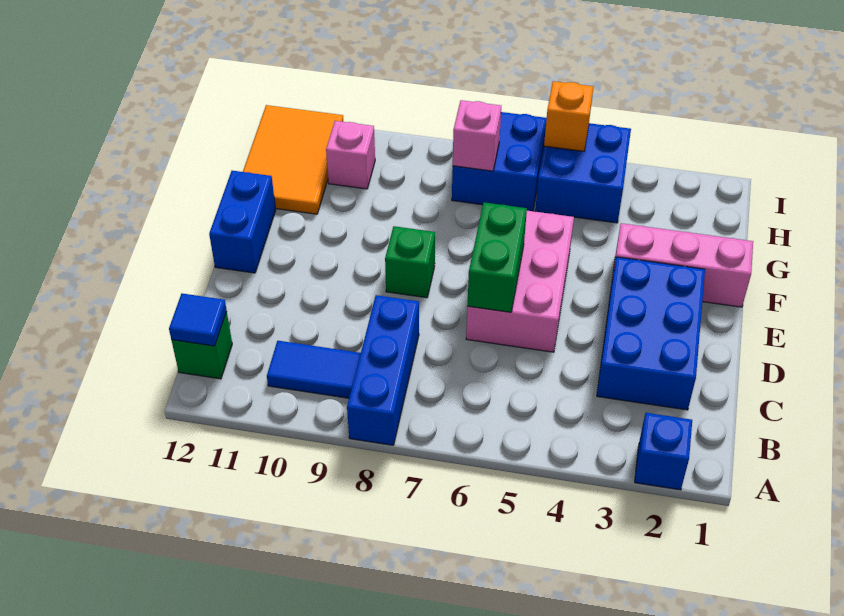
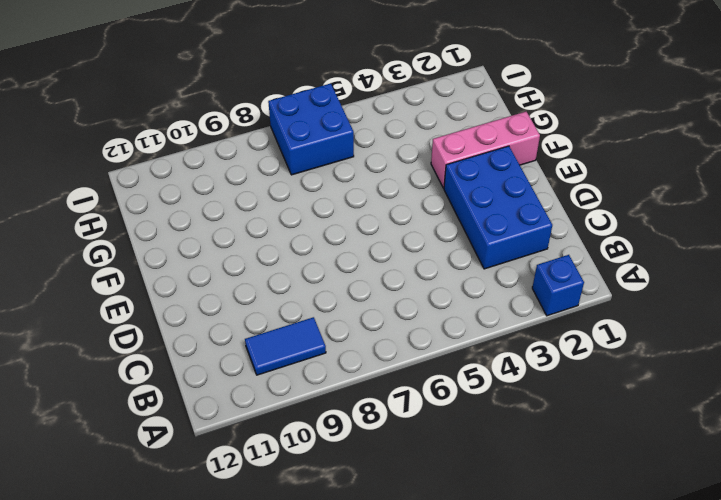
none -> blue 1x3 brick [347,295,419,445]
none -> green 1x1 brick [172,312,232,379]
none -> pink 2x3 brick [466,211,574,352]

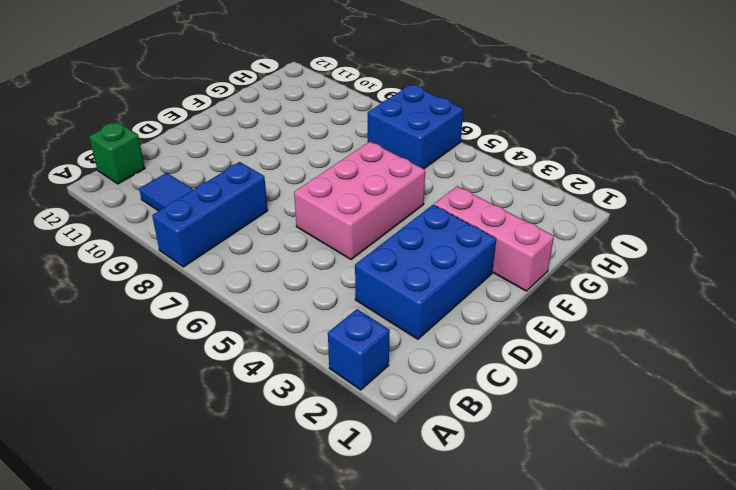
none -> green 1x1 brick [385,226,435,298]
none -> blue 1x2 brick [209,171,276,273]
none -> orange 2x3 tile [243,105,343,214]

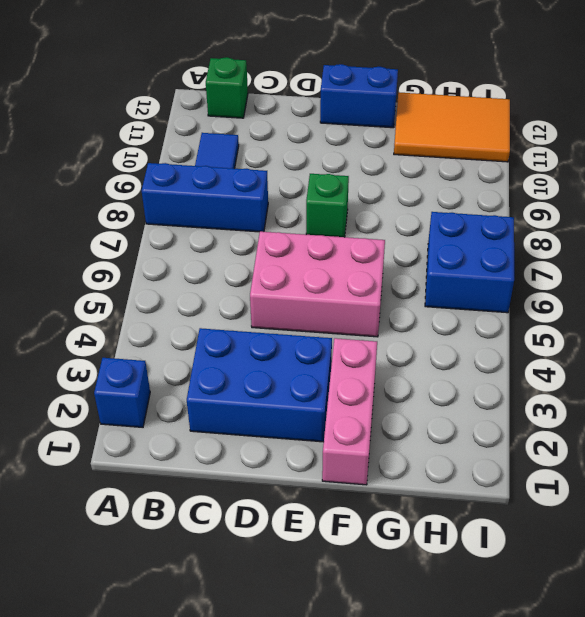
none -> blue 2x2 brick [535,123,631,223]
none -> pink 1x1 brick [326,121,375,189]
none -> blue 1x1 tile [169,293,227,346]

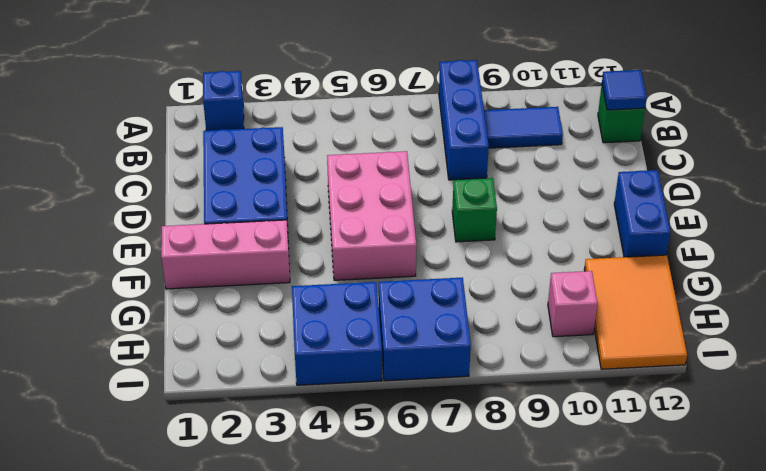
none -> green 1x2 brick [467,202,527,312]
none -> pink 1x1 brick [453,100,501,171]
none -> orange 1x1 brick [544,81,593,151]

